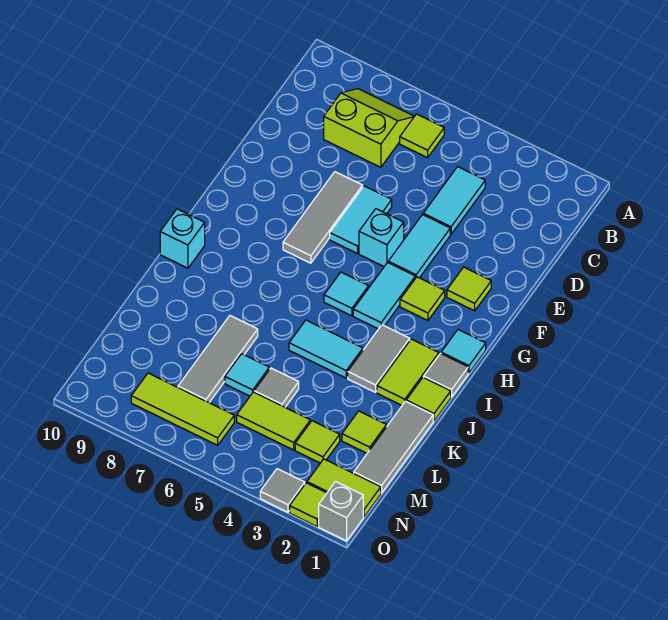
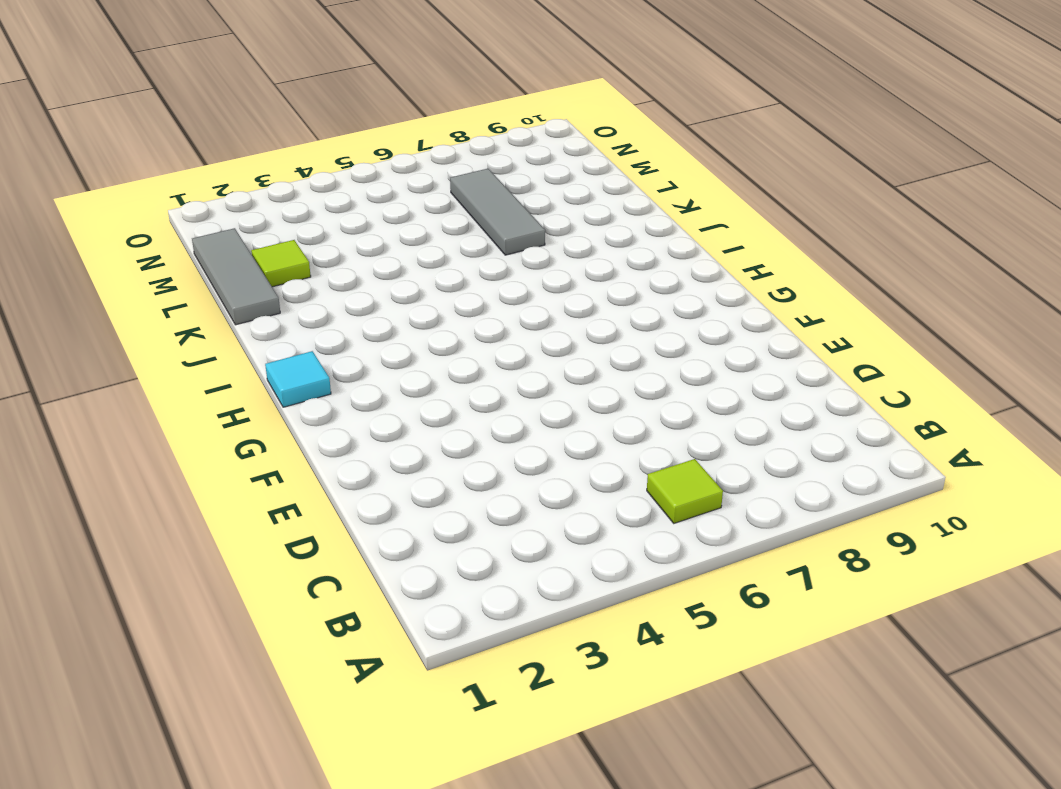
none -> lime 2x2 slope [324,89,414,167]
none -> cyan 1x2 tile [423,167,485,234]
none -> cyan 1x2 tile [388,215,450,278]
none -> cyan 1x2 tile [330,186,392,254]

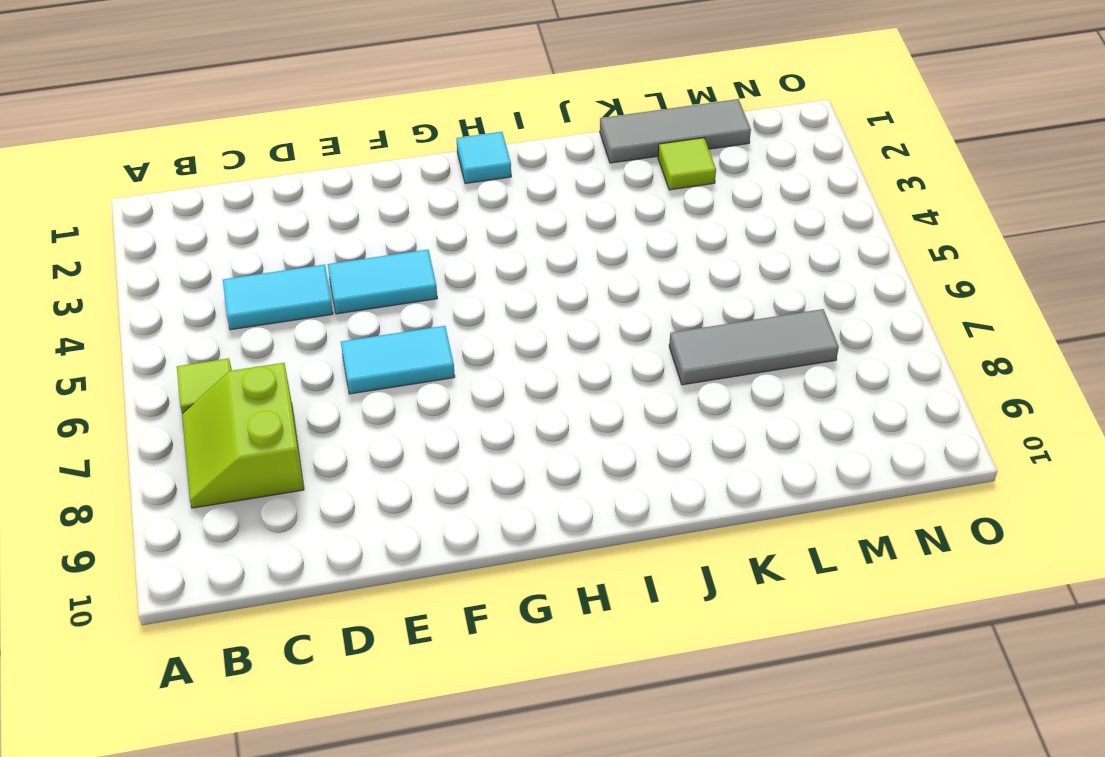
none -> grey 1x3 tile [283,172,363,263]
none -> lime 1x1 tile [447,267,491,311]
none -> cyan 1x1 brick [359,209,404,266]
none -> lime 1x1 tile [400,277,445,320]

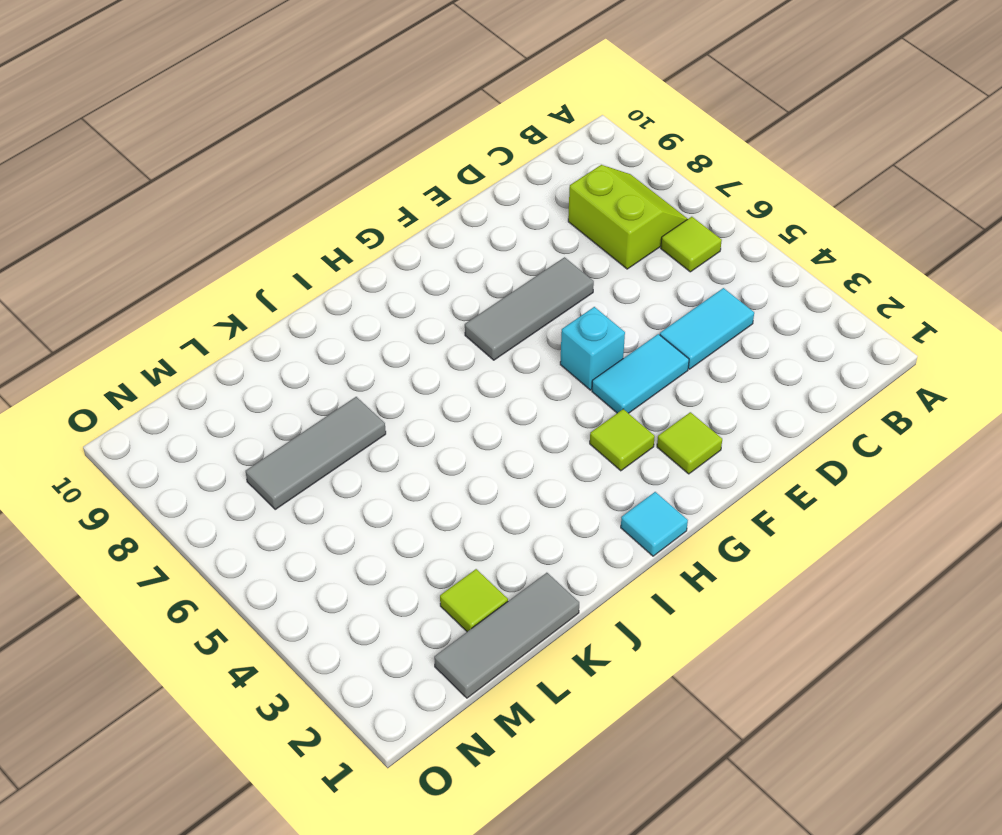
none -> cyan 1x2 tile [330,186,392,254]
none -> cyan 1x2 tile [353,263,415,329]
none -> cyan 1x1 tile [324,272,369,316]
none -> grey 1x1 tile [424,353,468,397]

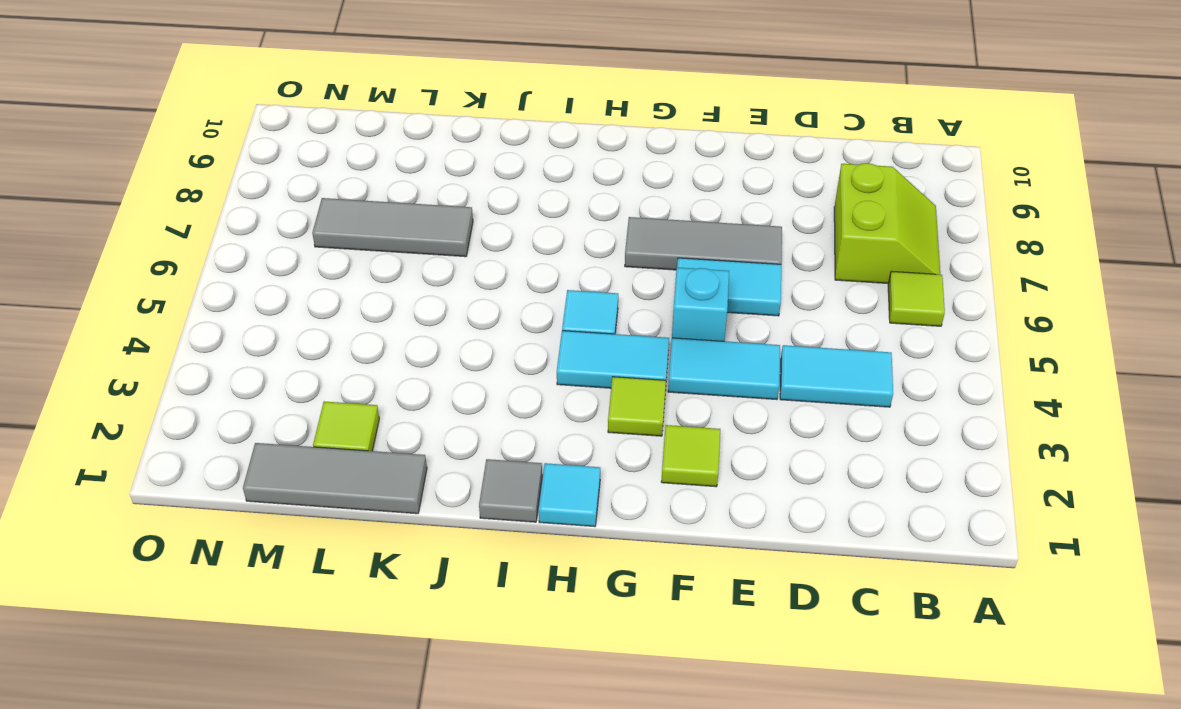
none -> lime 1x2 tile [377,339,439,405]
none -> grey 1x2 tile [348,325,410,392]
none -> cyan 1x1 brick [160,209,205,268]
none -> lime 1x1 tile [406,377,451,421]

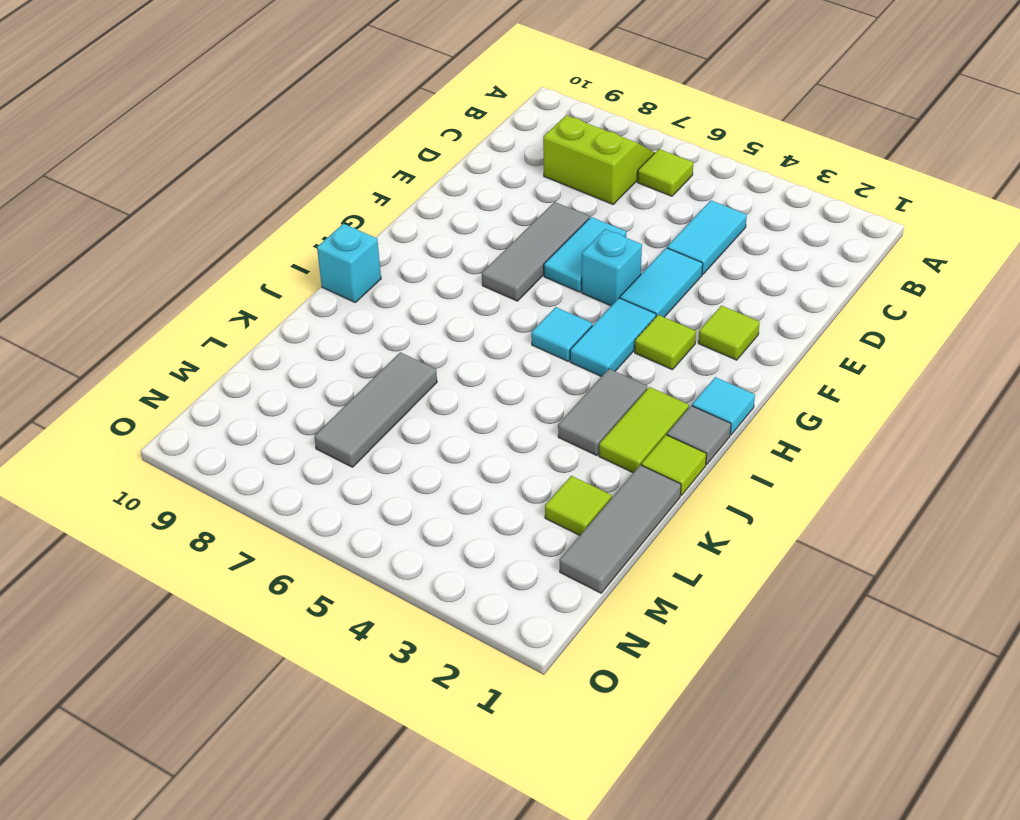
none -> cyan 1x2 tile [289,320,363,378]
none -> grey 1x1 tile [254,368,299,407]
none -> cyan 1x1 tile [225,354,269,396]
none -> lime 1x1 tile [295,421,340,463]

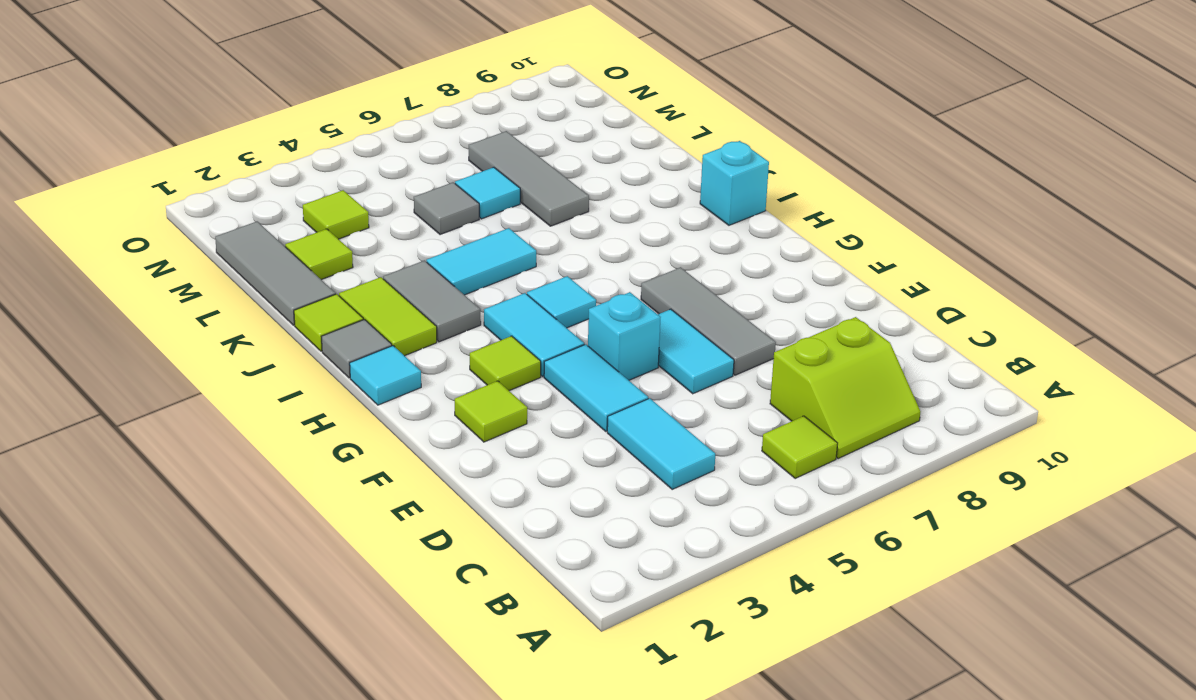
none -> lime 1x2 tile [237,392,310,450]
none -> lime 1x2 tile [307,459,381,517]
none -> lime 1x3 tile [131,373,234,445]
none -> grey 1x1 brick [319,482,363,541]

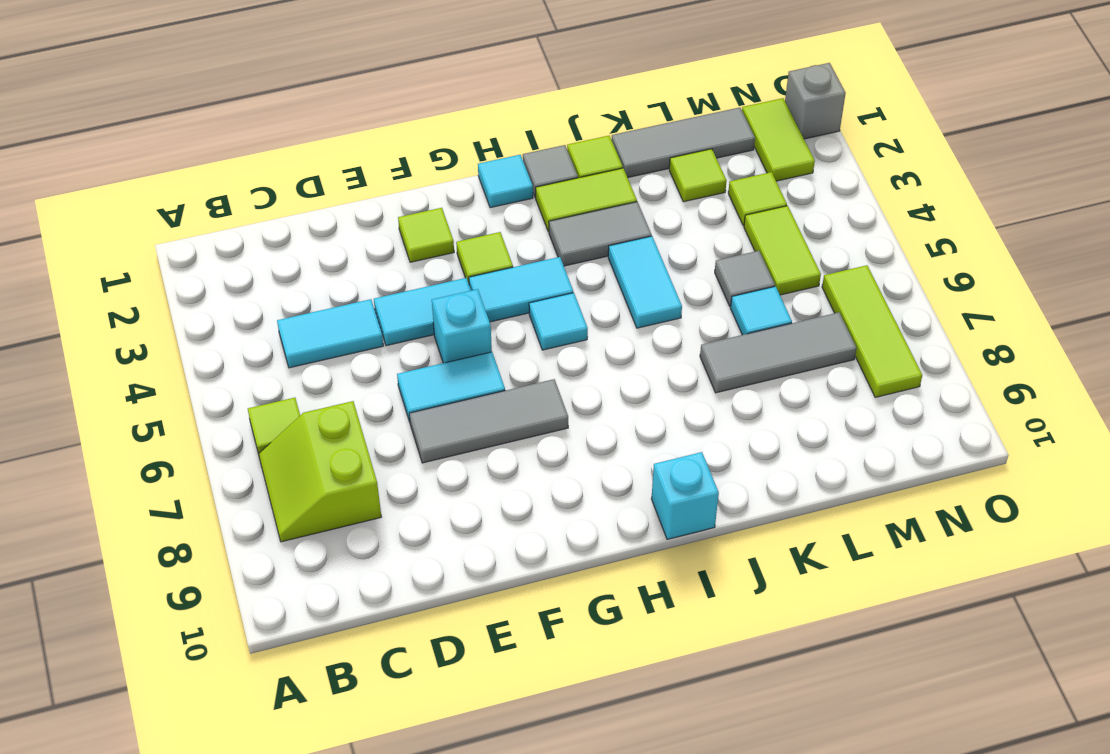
none -> lime 1x1 tile [290,483,327,526]
none -> grey 1x1 tile [260,469,305,512]

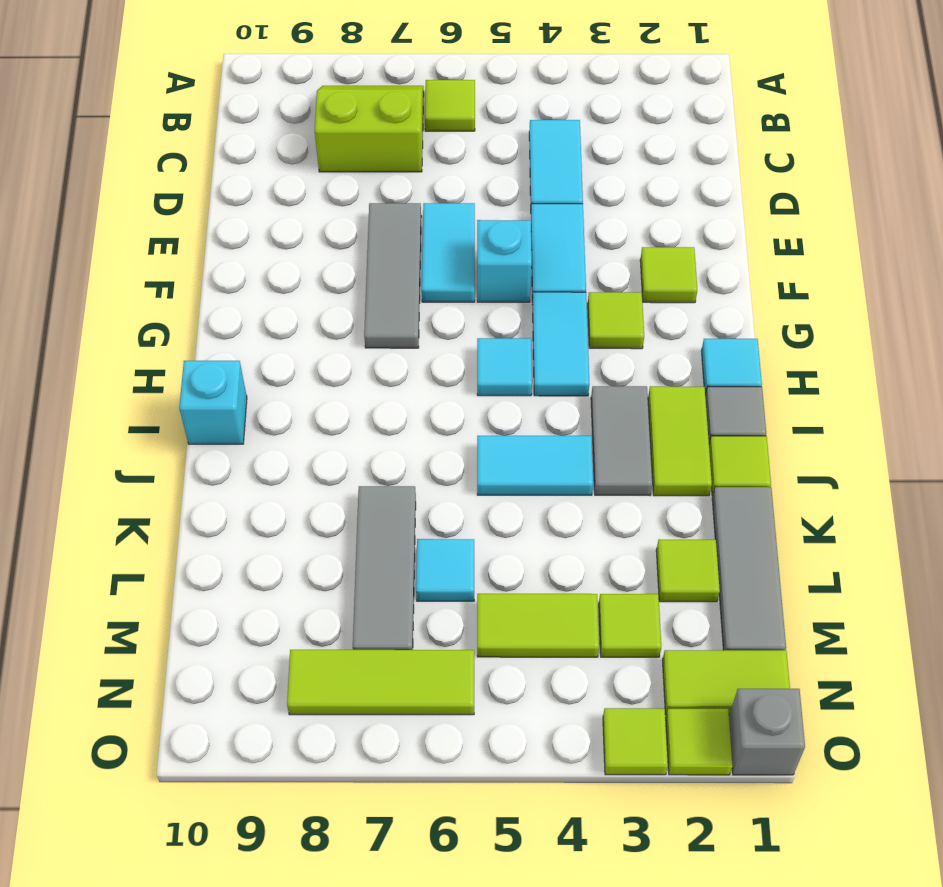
lime 1x1 tile [603,708,668,775] -> grey 1x1 tile [260,469,305,512]
none -> grey 1x1 tile [254,368,299,407]

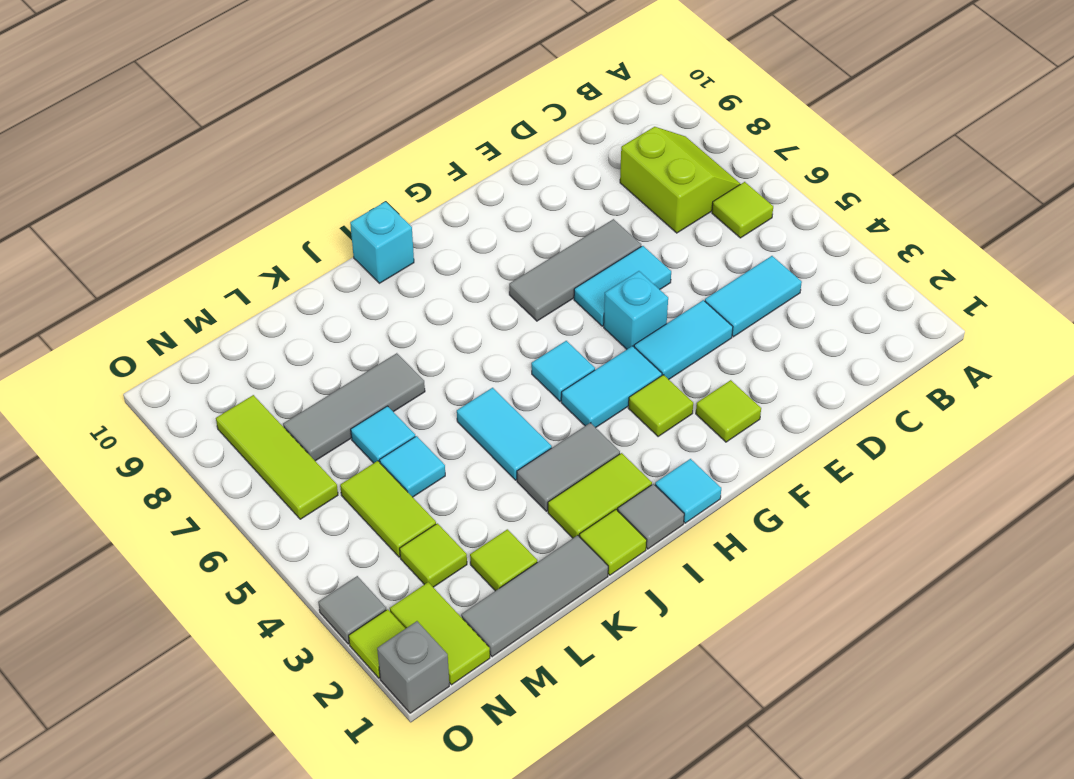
cyan 1x1 tile [380,436,445,497] -> grey 1x1 tile [254,368,299,407]

